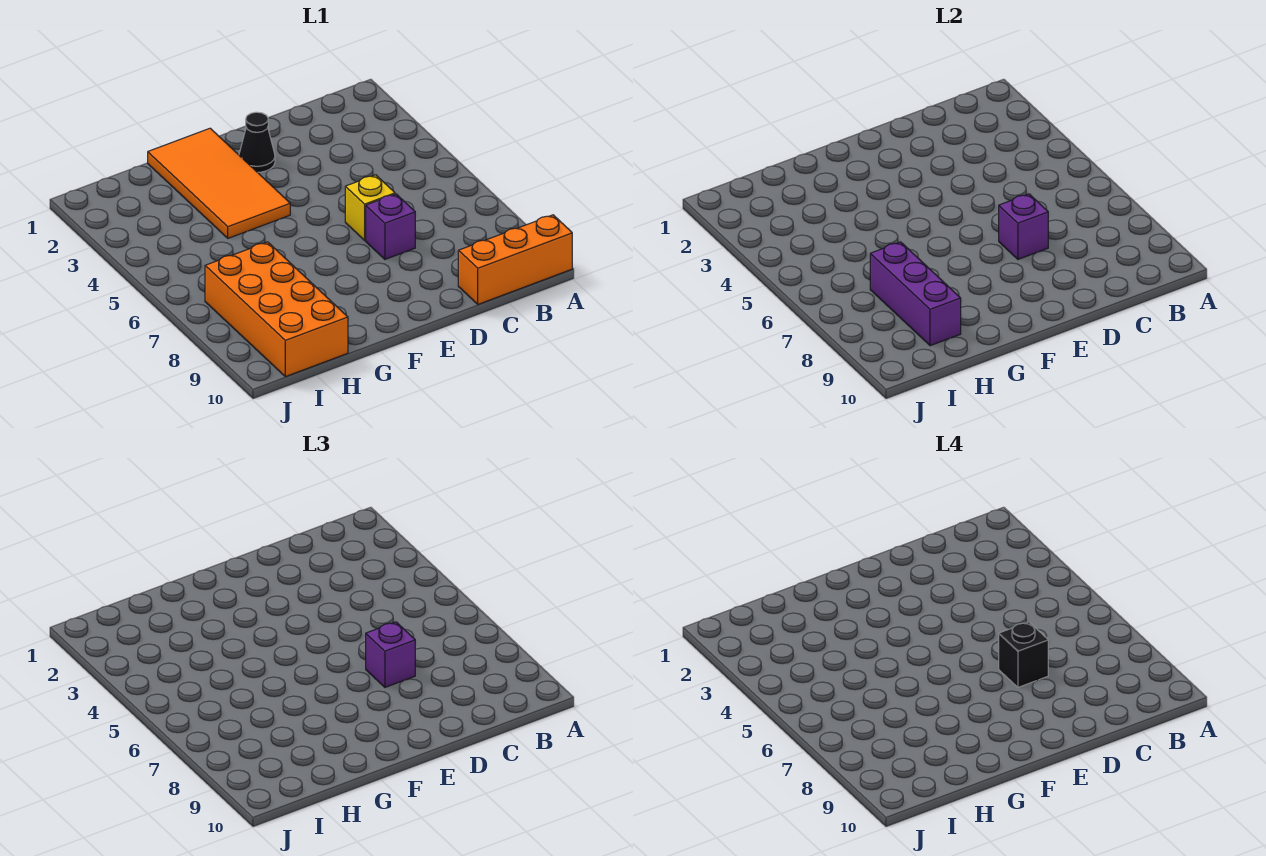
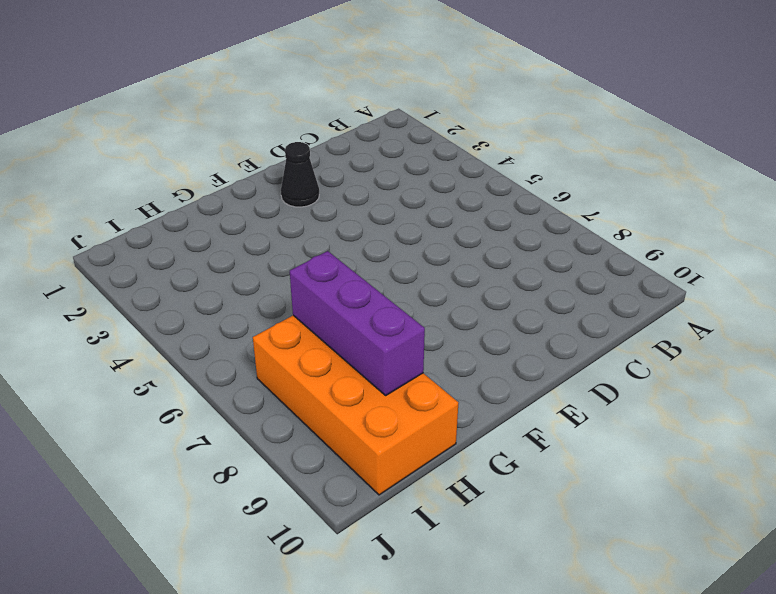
none -> orange 1x3 brick [458,215,572,304]
none -> yellow 1x1 brick [345,175,395,240]

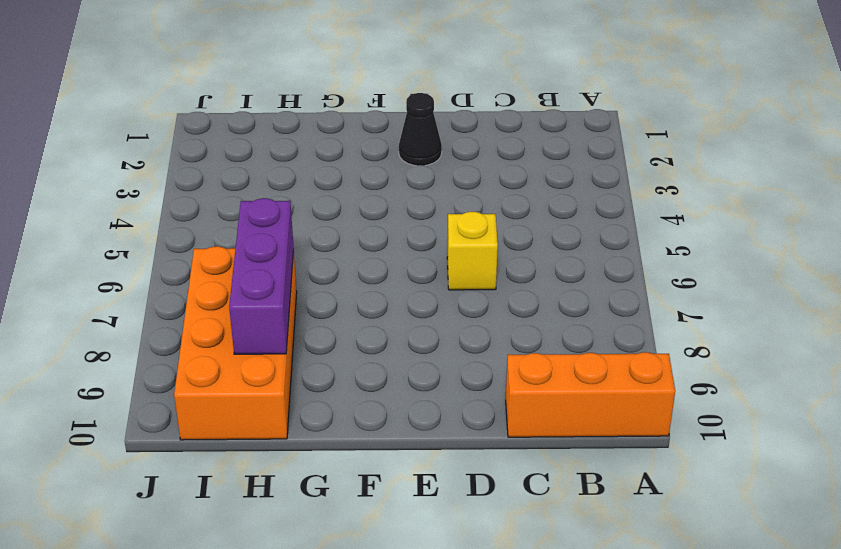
none -> purple 1x1 brick [366,194,415,259]
none -> orange 2x4 tile [148,128,290,238]

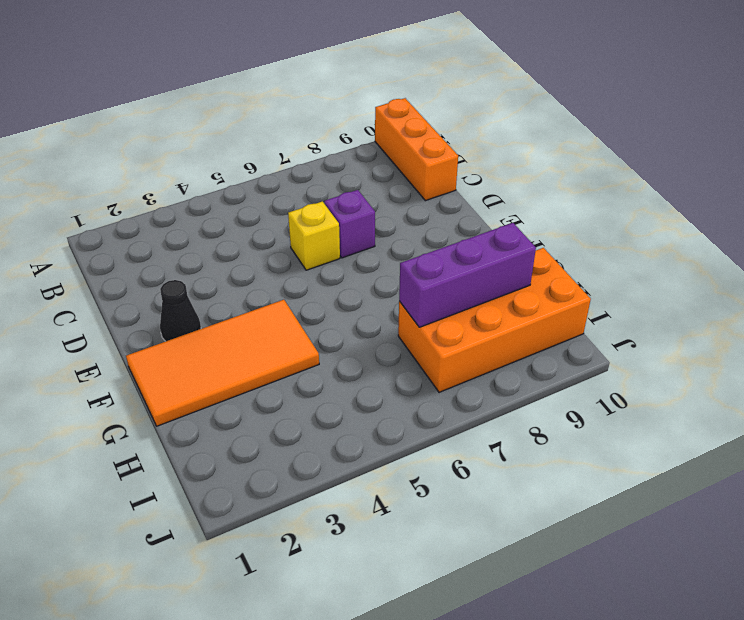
none -> purple 1x1 brick [999,194,1048,259]
none -> purple 1x1 brick [366,622,415,687]

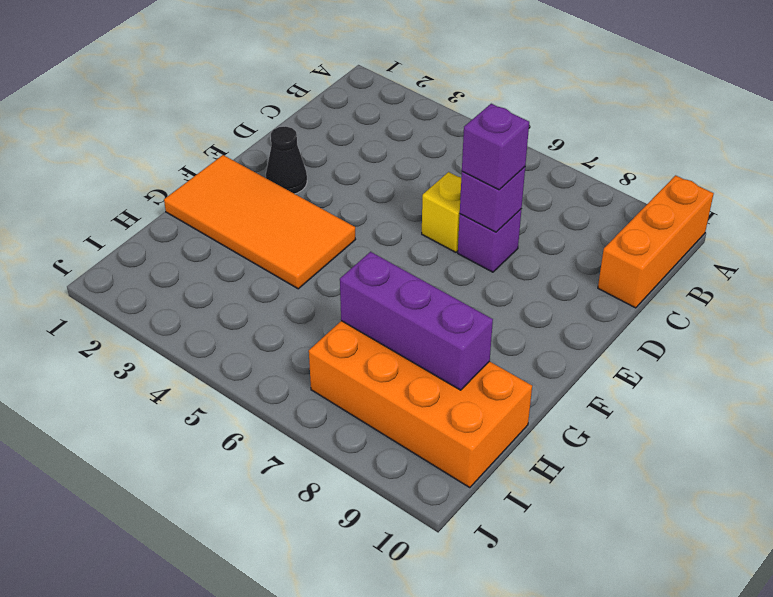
none -> black 1x1 brick [999,622,1048,687]

